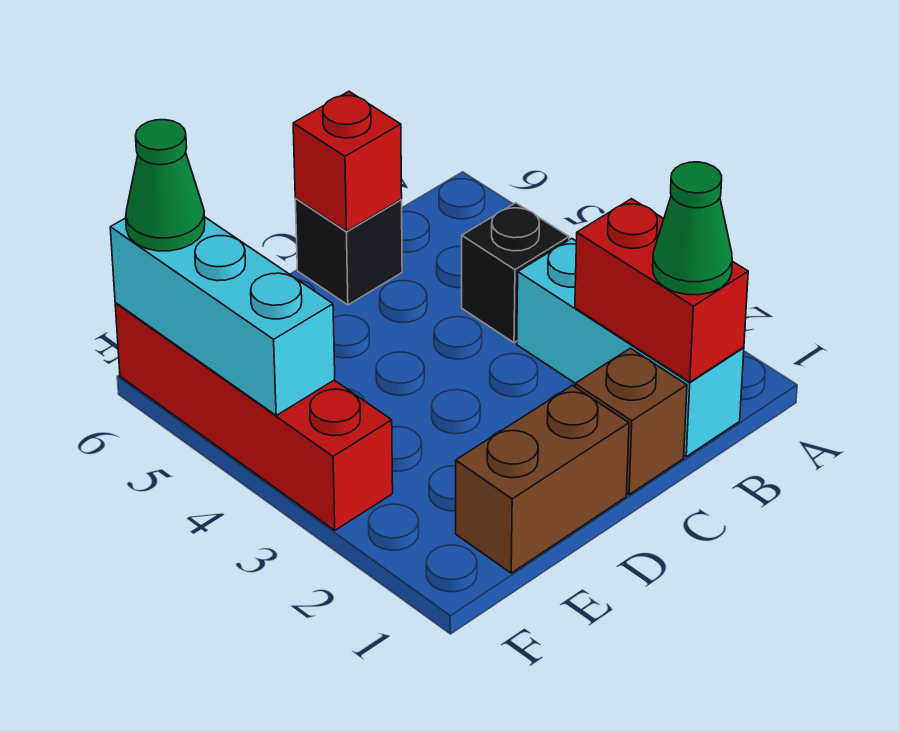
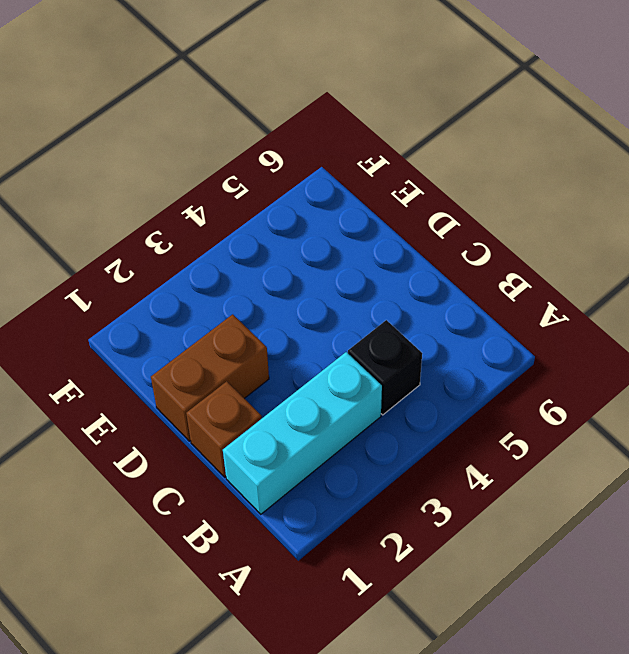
brown 1x2 brick [151,314,269,441] -> brown 1x2 brick turned to [456,385,629,573]
none -> black 1x1 brick [295,198,402,305]
none -> red 1x4 brick [115,303,393,530]

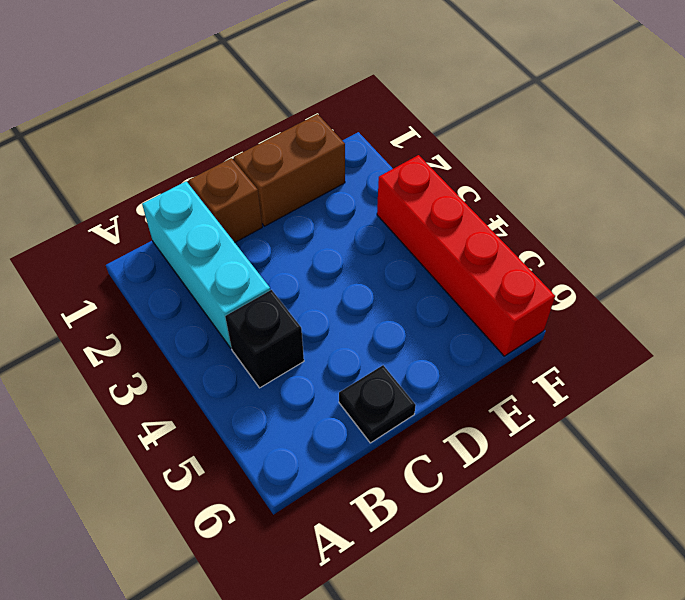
black 1x1 plate [339,365,416,443] -> black 1x1 brick [295,198,402,305]
none -> red 1x2 brick [575,199,748,382]
none -> red 1x1 brick [293,91,402,231]

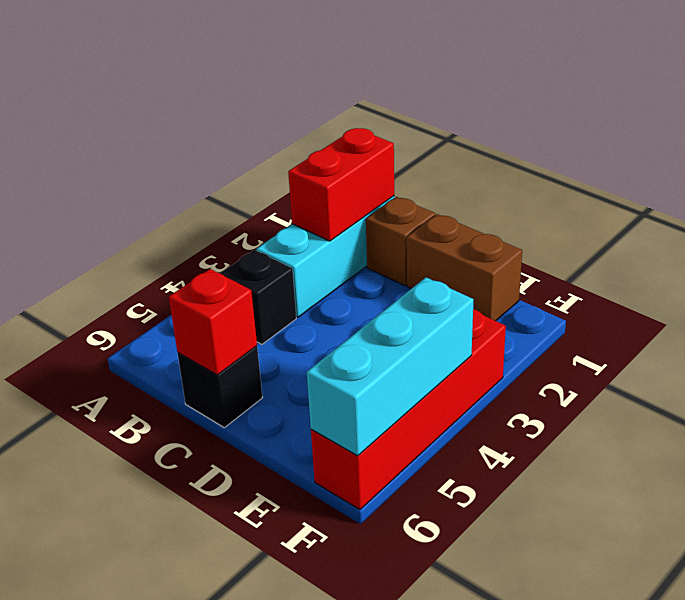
none -> green 1x1 cone [653,162,732,295]
none -> green 1x1 cone [126,120,205,251]

